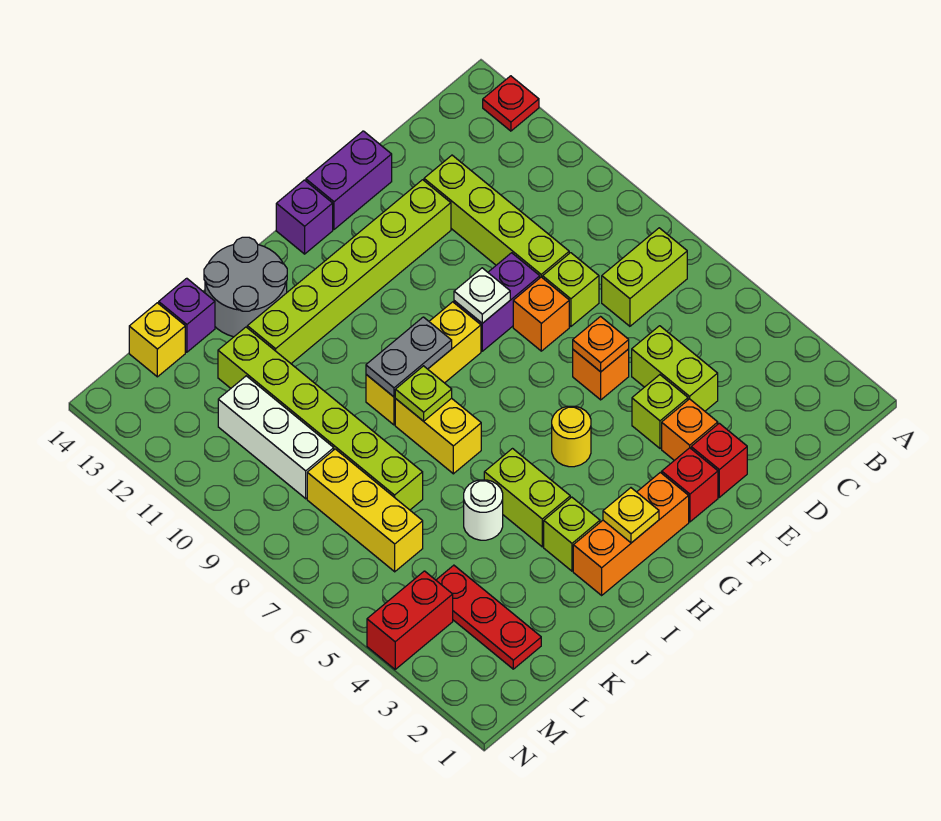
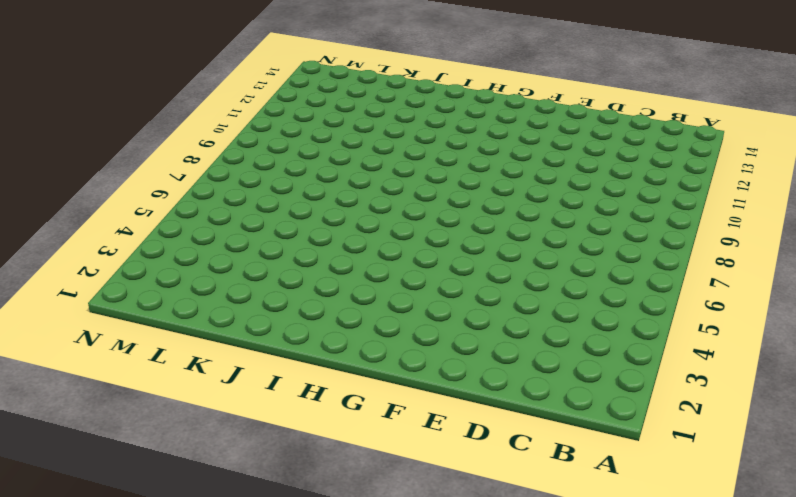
none -> red 1x1 plate [483,76,539,131]
none -> lime 1x2 brick [602,228,687,326]
none -> lime 1x2 brick [632,326,718,411]
none -> lime 1x1 brick [543,253,599,327]

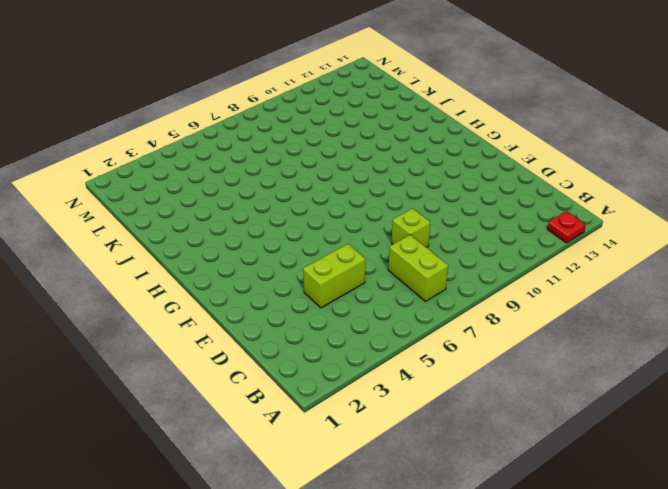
none -> lime 1x4 brick [424,155,569,278]
none -> red 1x1 brick [691,423,747,497]
none -> orange 1x1 brick [662,399,718,460]
none -> lime 1x1 brick [632,375,688,449]

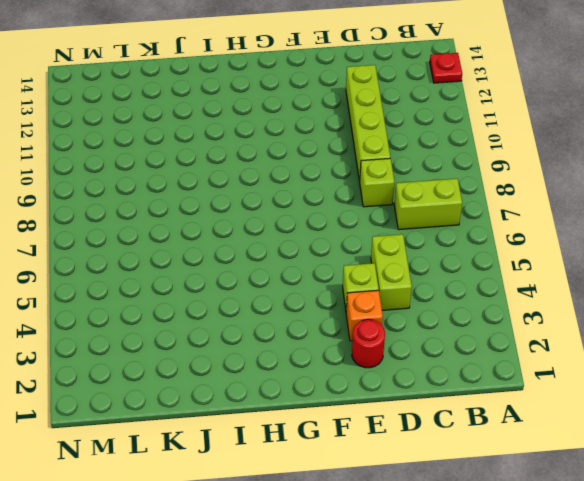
red 1x1 round brick [352,319,385,368] -> red 1x1 brick [691,423,747,497]
none -> orange 1x1 brick [573,349,629,400]
none -> orange 1x1 brick [513,277,569,351]
none -> purple 1x2 brick [454,253,540,351]
none -> lime 1x6 brick [247,180,451,363]

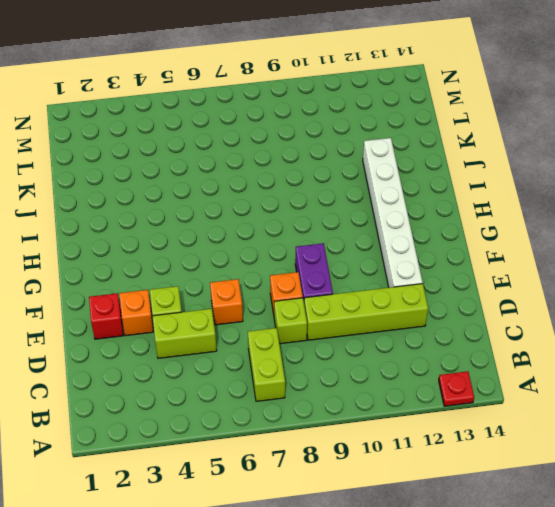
white 1x6 brick [363,138,423,288] -> lime 1x6 brick [247,180,451,363]
none -> purple 1x2 brick [306,131,392,229]
none -> red 1x1 brick [662,448,718,522]
none -> orange 1x3 brick [573,472,689,595]
none -> yellow 1x1 round brick [552,406,591,467]

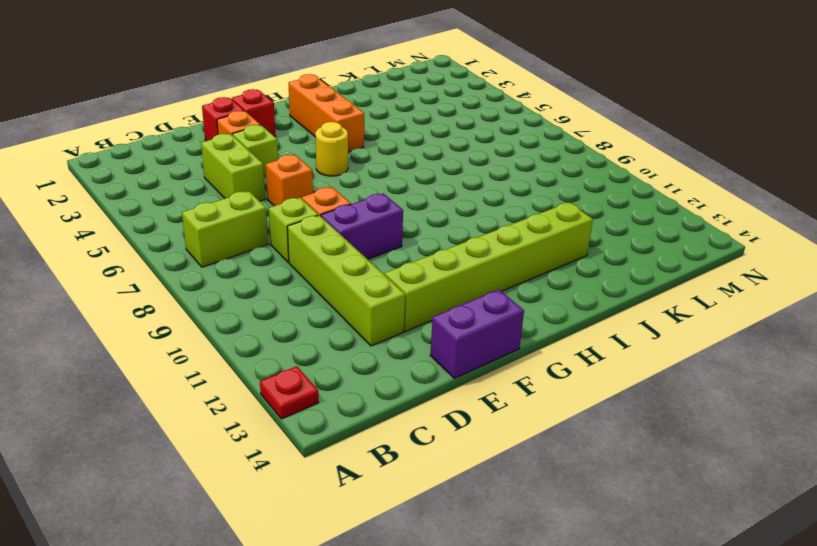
orange 1x3 brick [289,74,364,152] -> orange 1x3 brick turned to [573,472,689,595]
none -> yellow 1x3 brick [366,302,481,425]
none -> purple 1x1 brick [276,180,333,254]
none -> lime 1x1 brick [544,497,600,571]
none -> lime 1x2 brick [484,449,570,547]

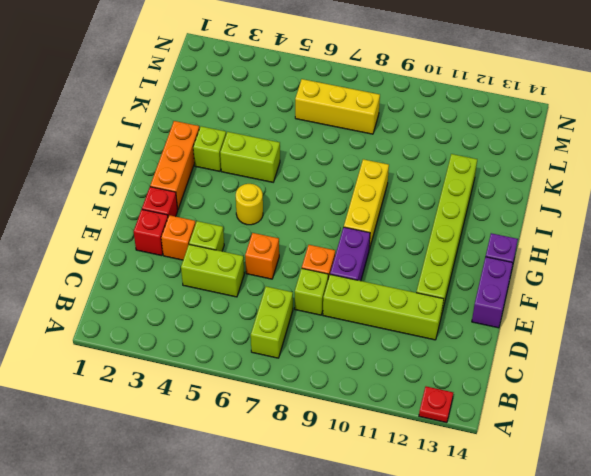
none -> yellow 1x2 brick [395,398,481,474]
none -> grey 2x2 round brick [204,237,287,337]
none -> white 1x1 round brick [464,480,503,540]
none -> lime 1x6 brick [218,327,423,510]

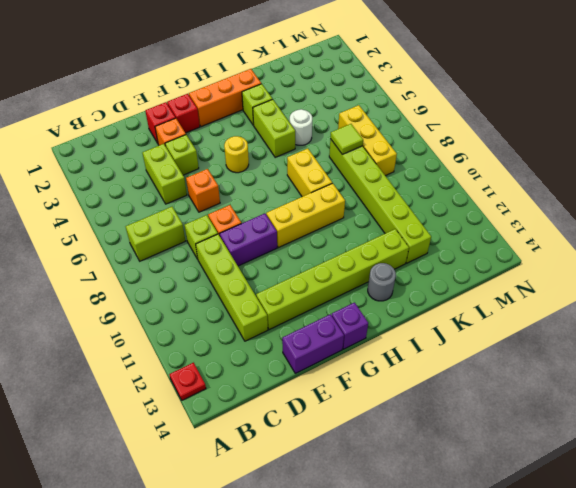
grey 1x1 round brick [368,263,396,301] -> grey 2x2 round brick [204,237,287,337]
lime 1x1 tile [330,124,363,154] -> none
none -> purple 1x1 brick [159,278,215,352]
none -> red 1x3 plate [436,565,541,669]
none -> white 1x3 brick [218,376,334,499]
none -> yellow 1x1 brick [129,303,185,377]

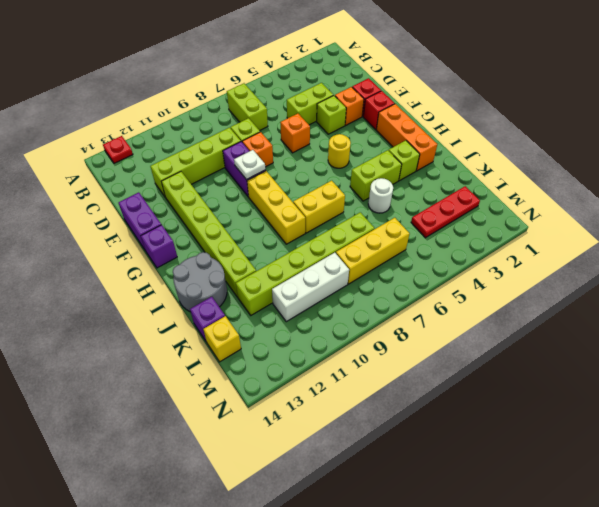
none -> red 1x2 brick [367,571,453,669]
none -> orange 1x1 plate [573,317,629,372]
none -> yellow 1x1 plate [603,488,659,543]
none -> grey 1x2 plate [366,317,452,397]

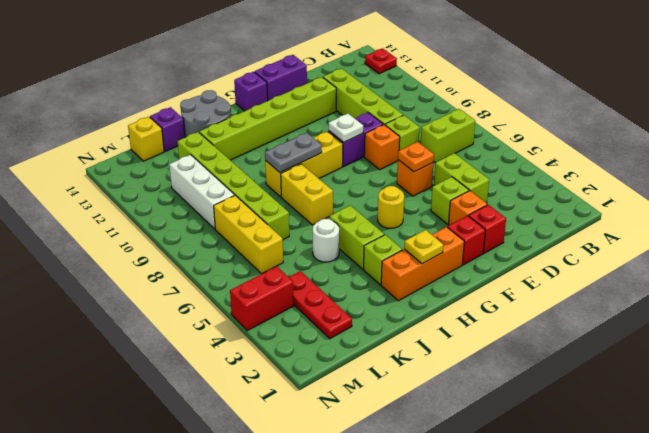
none -> lime 1x1 plate [395,366,452,421]

